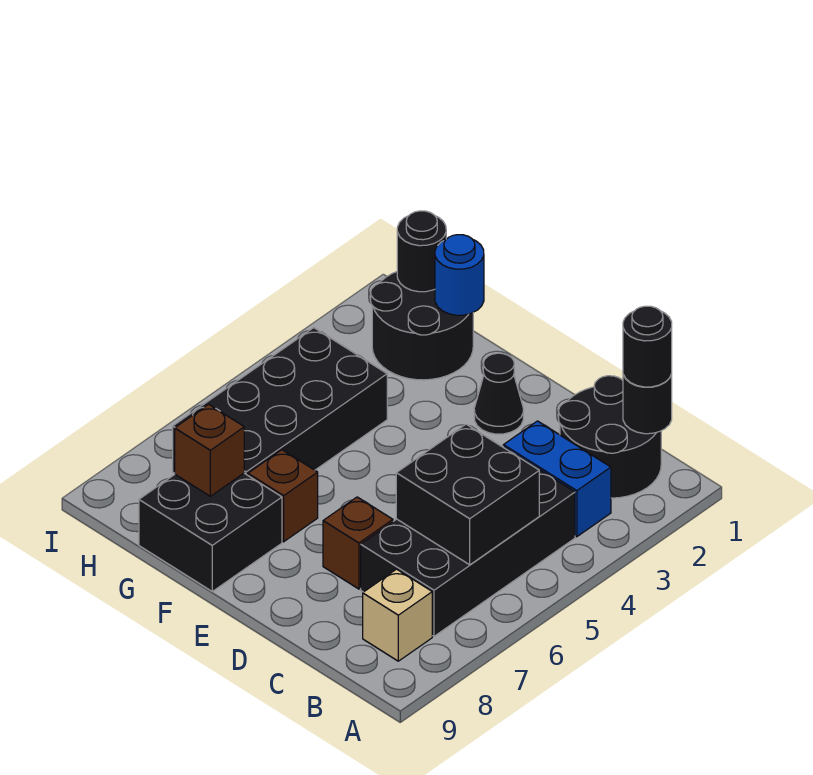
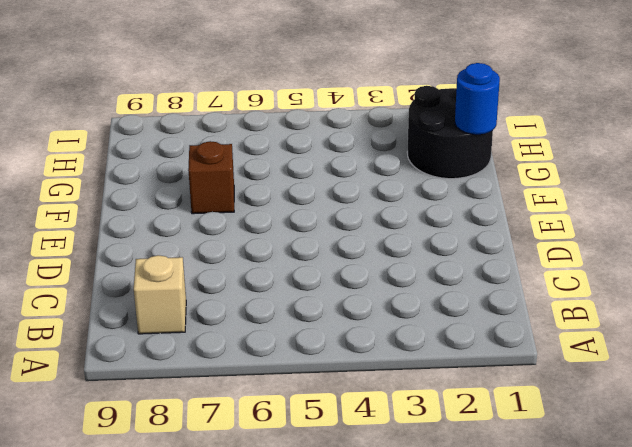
none -> black 2x2 round brick [559,376,661,498]
none -> blue 1x2 brick [503,421,611,537]
none -> black 2x4 brick [361,446,575,636]

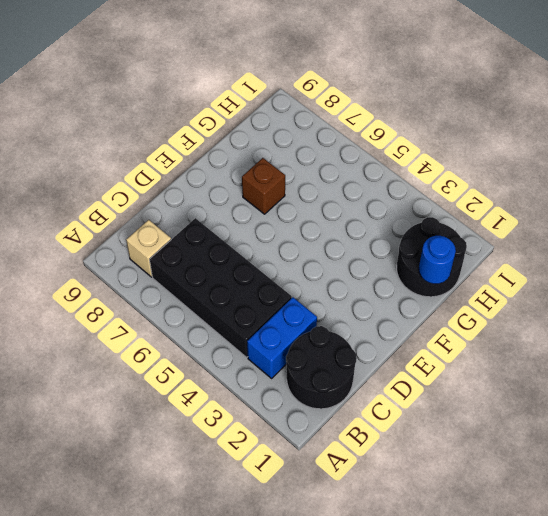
none -> brown 1x1 brick [323,497,393,589]
none -> black 1x1 cone [474,353,523,434]
none -> black 2x2 brick [139,473,282,591]

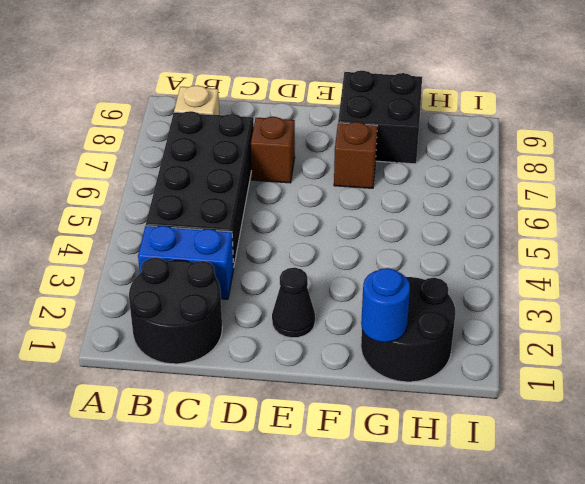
none -> black 2x4 brick [173,328,387,475]
none -> black 1x1 round brick [623,374,672,434]
none -> black 2x2 brick [396,424,539,565]

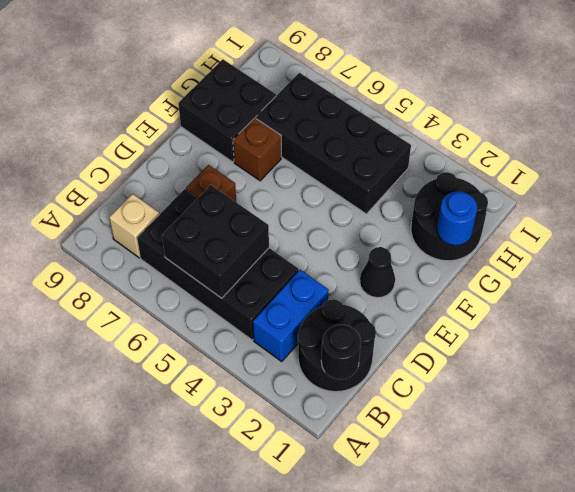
none -> brown 1x1 brick [175,404,244,496]
none -> black 1x1 round brick [397,211,446,292]
none -> black 1x1 round brick [623,306,672,387]

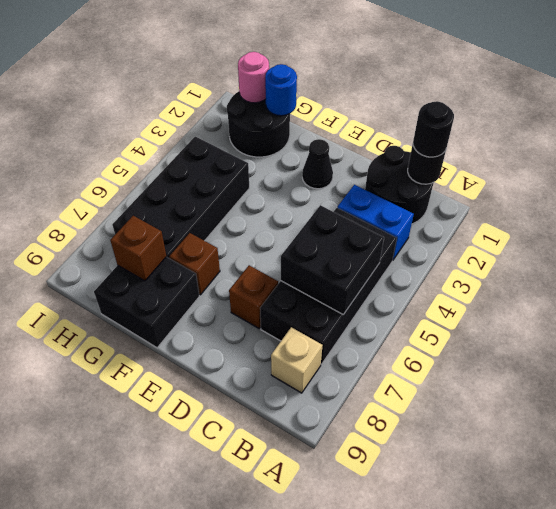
pink 1x1 round brick [238,52,269,103] -> black 1x1 round brick [397,211,446,292]

